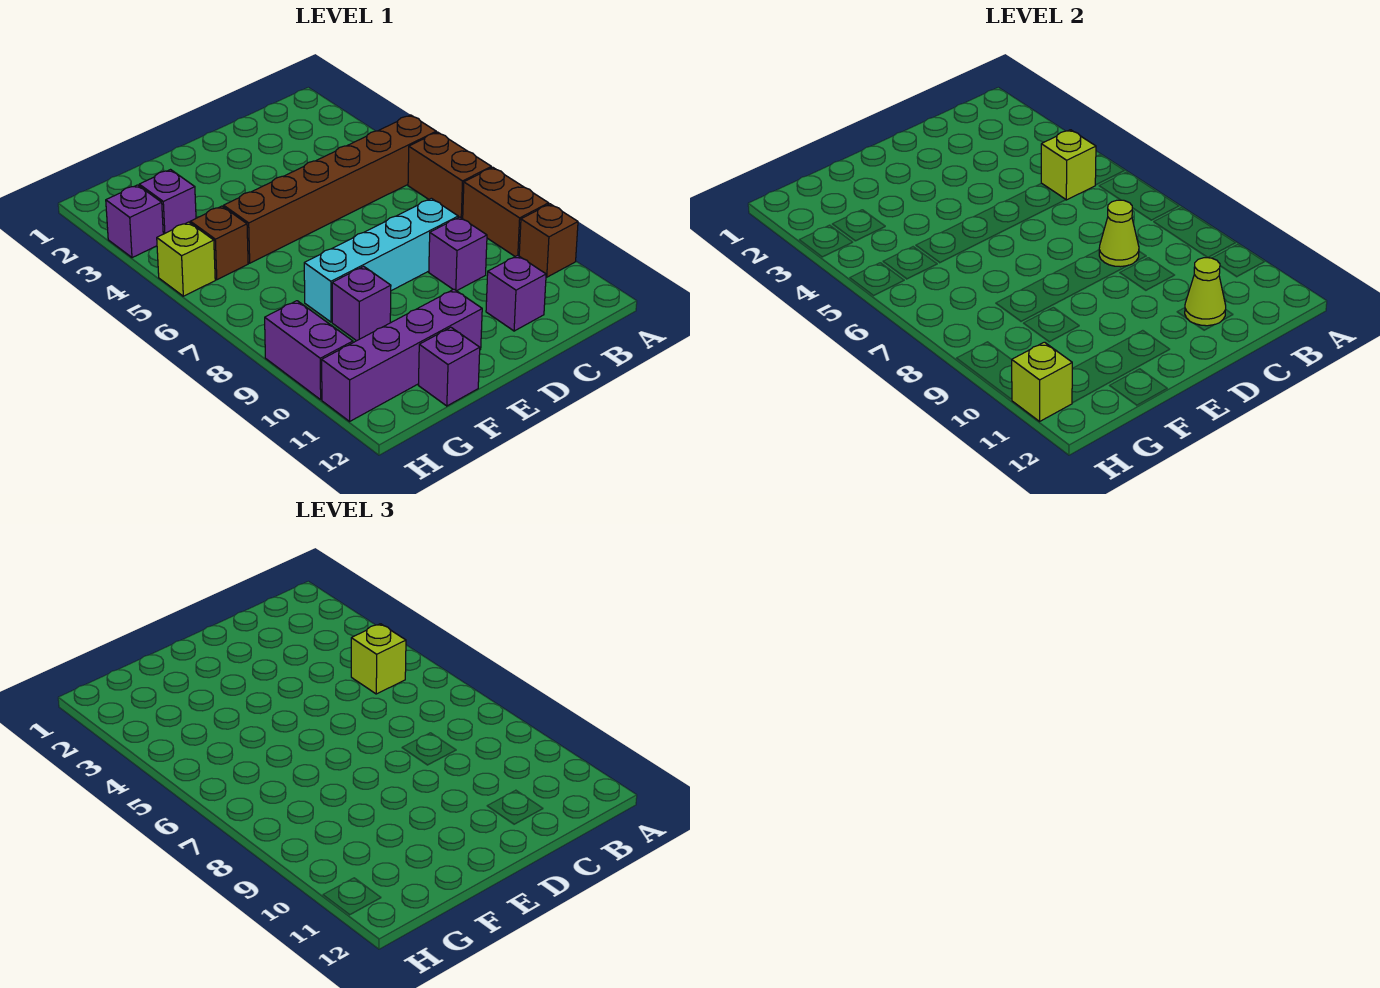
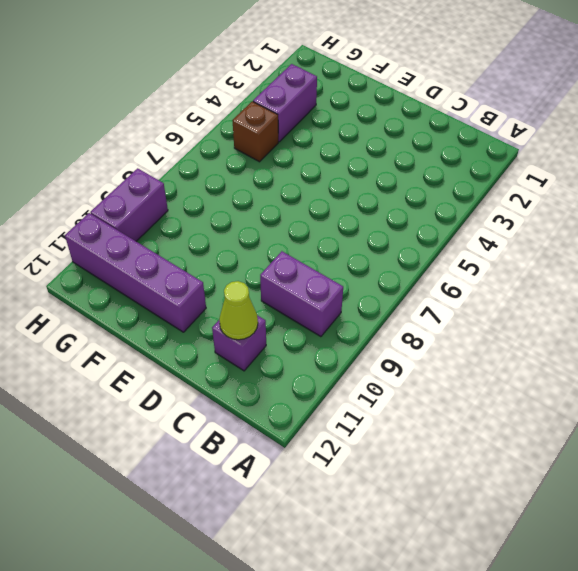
purple 1x2 brick [260,251,343,337] -> purple 1x1 brick [429,217,487,291]
purple 1x2 brick [253,64,317,142] -> purple 1x1 brick [139,170,196,234]
none -> brown 1x6 brick [224,115,436,263]
none -> brown 1x2 brick [408,132,491,219]
none -> brown 1x2 brick [463,167,549,256]

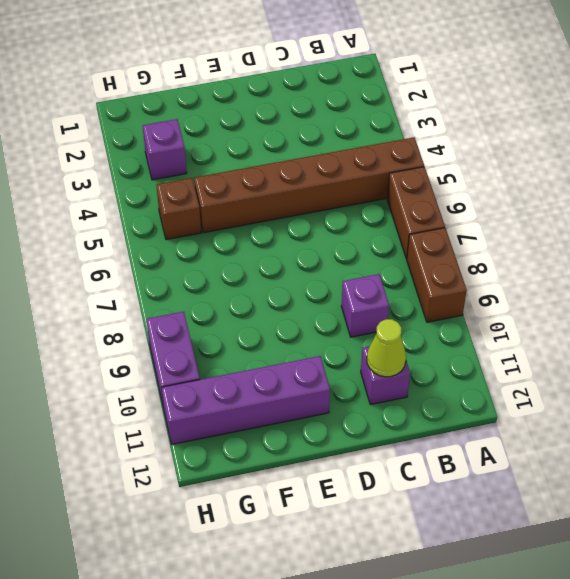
none -> brown 1x1 brick [519,204,578,277]
none -> cyan 1x4 brick [304,198,458,322]
none -> purple 1x1 brick [332,266,391,341]

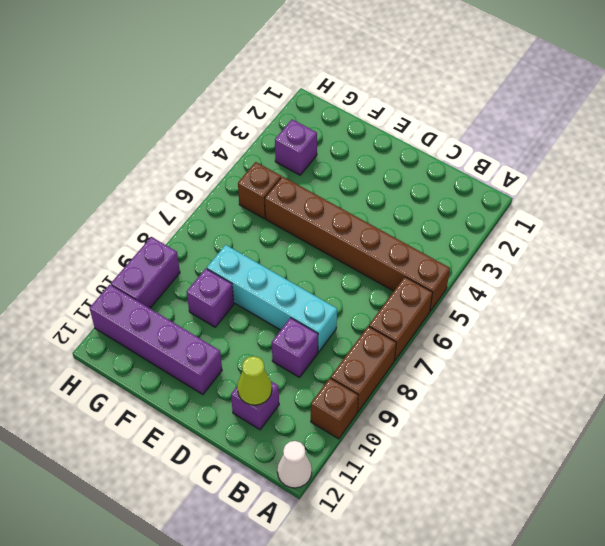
white 1x1 cone [277,441,312,488] -> none
none -> purple 1x1 brick [418,327,480,406]
none -> purple 1x1 brick [106,185,163,258]
none -> lime 1x1 brick [157,222,215,296]

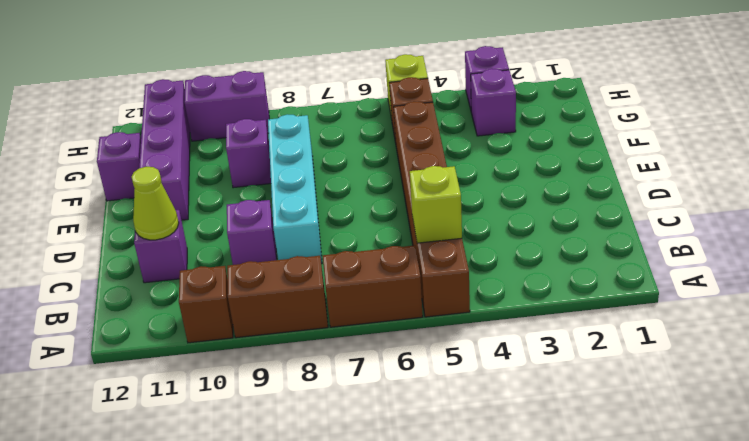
none -> lime 1x1 cone [1099,200,1139,267]
none -> lime 1x1 brick [1012,342,1072,421]
none -> lime 1x1 brick [351,624,406,694]

